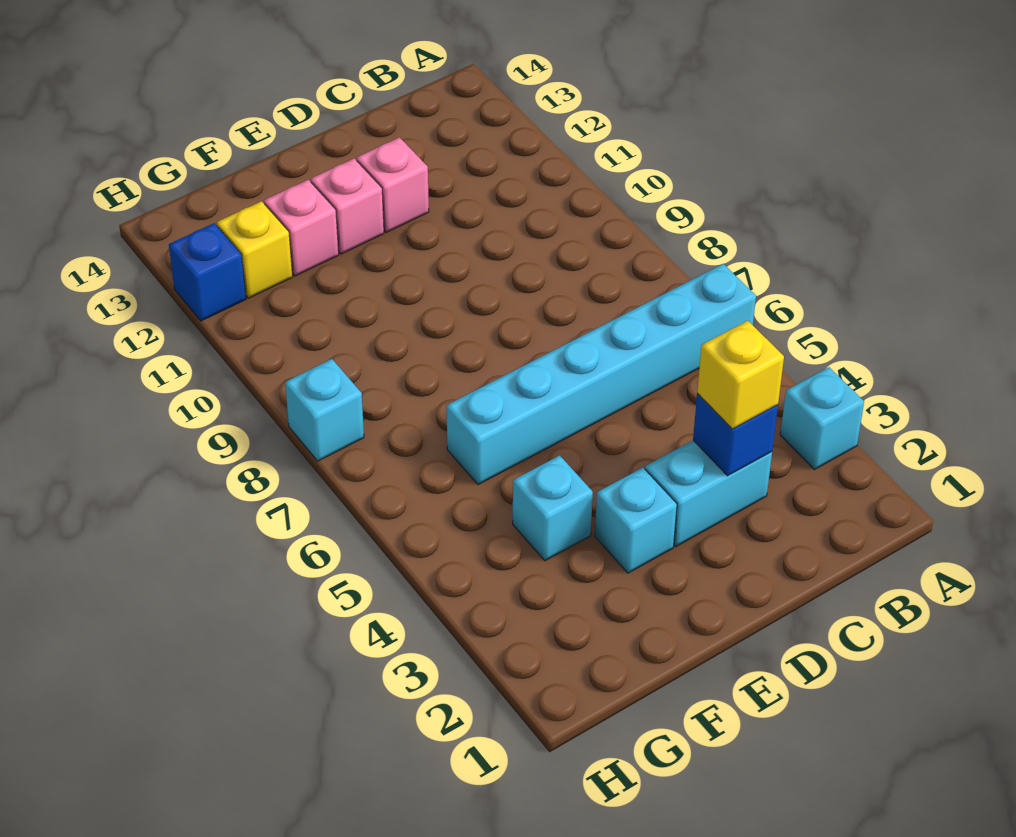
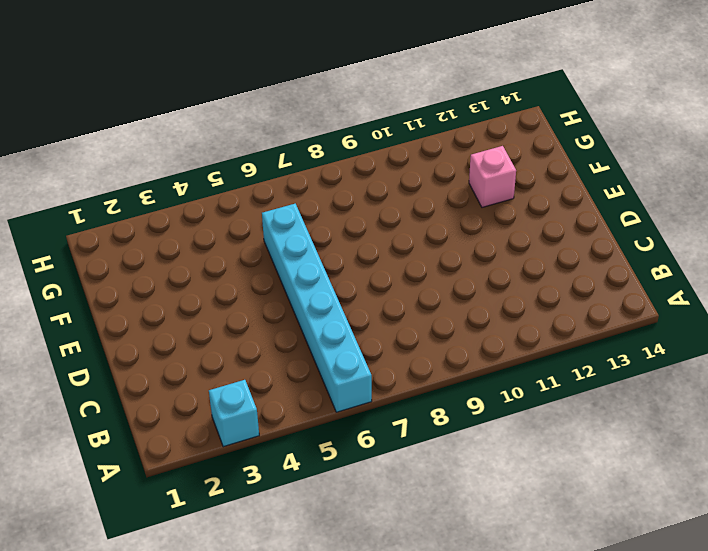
none -> cyan 1x2 brick [645,440,772,546]
none -> pink 1x1 brick [357,137,429,232]
none -> cyan 1x1 brick [595,468,677,573]

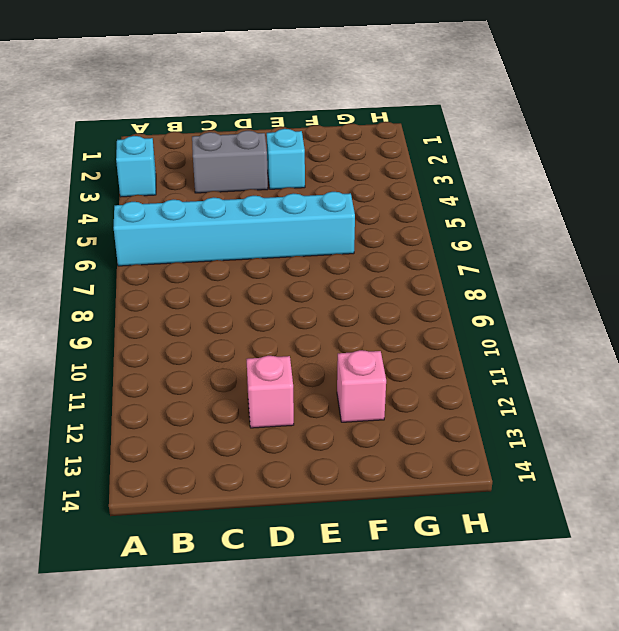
grey 1x2 brick [192,131,268,193] -> cyan 1x2 brick [645,440,772,546]
none -> pink 1x1 brick [311,158,384,254]
none -> cyan 1x1 brick [513,455,593,561]
none -> yellow 1x1 brick [217,201,293,298]

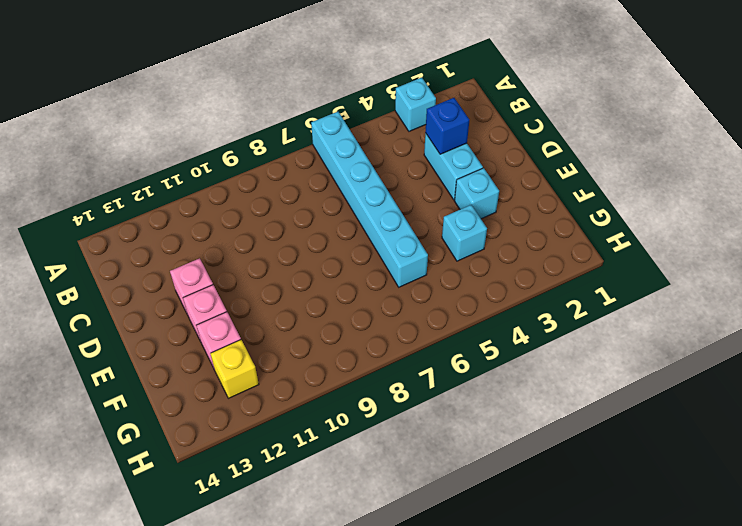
none -> cyan 1x1 brick [285,359,364,461]
none -> blue 1x1 brick [169,223,246,321]
none -> yellow 1x1 brick [697,321,784,429]

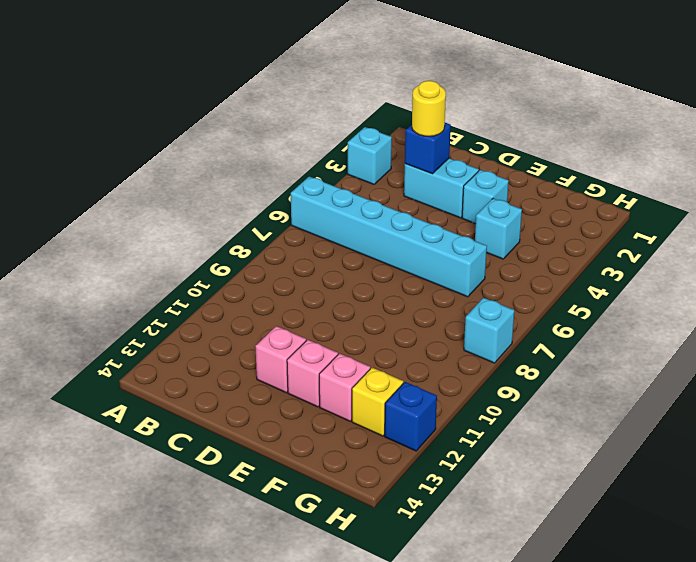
yellow 1x1 round brick [412,81,446,136] -> yellow 1x1 brick [697,321,784,429]

